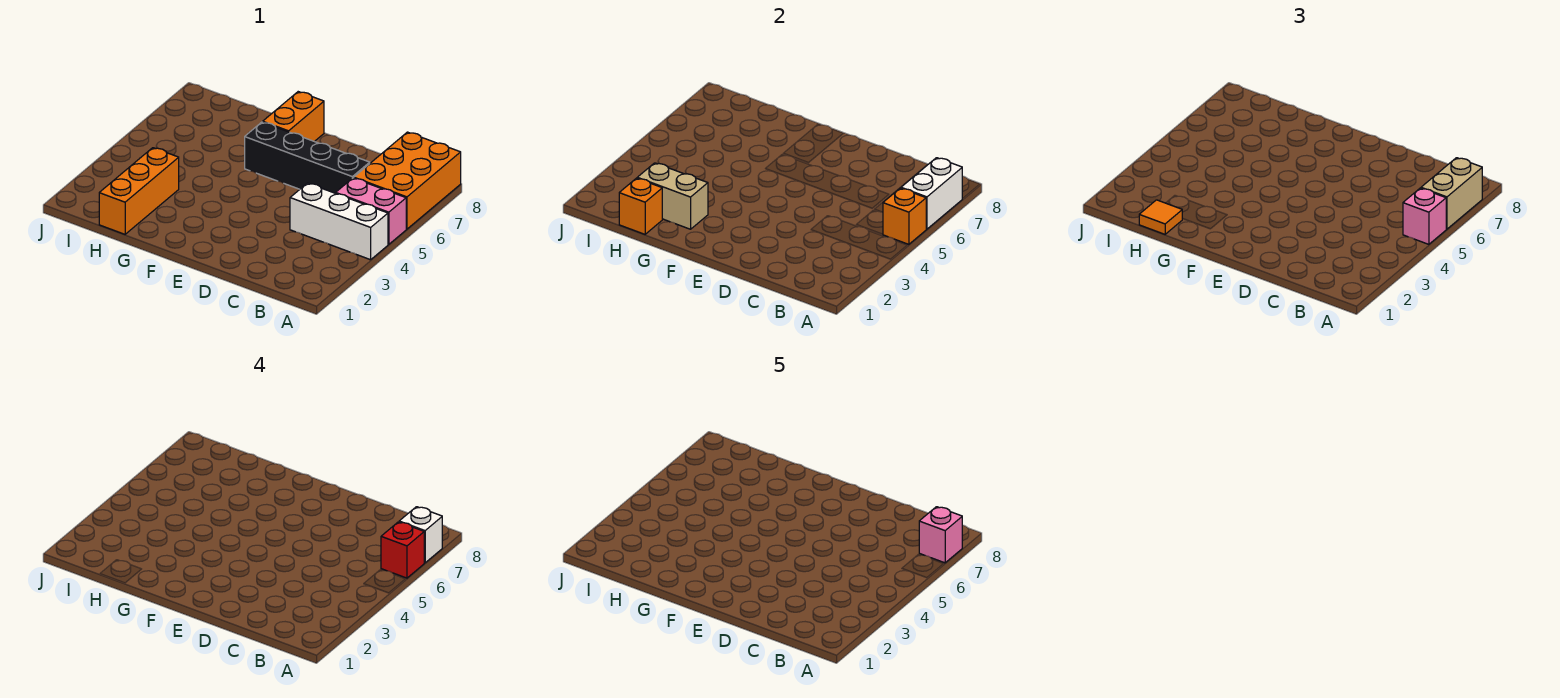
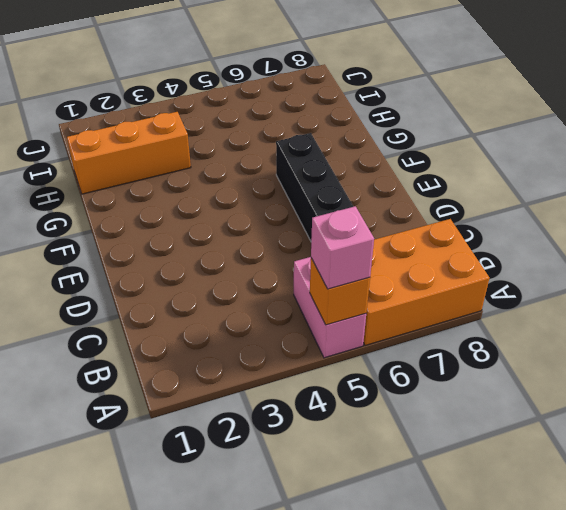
none -> white 1x3 brick [290,183,388,260]
none -> orange 1x2 brick [263,92,324,141]
none -> white 1x2 brick [901,158,962,229]

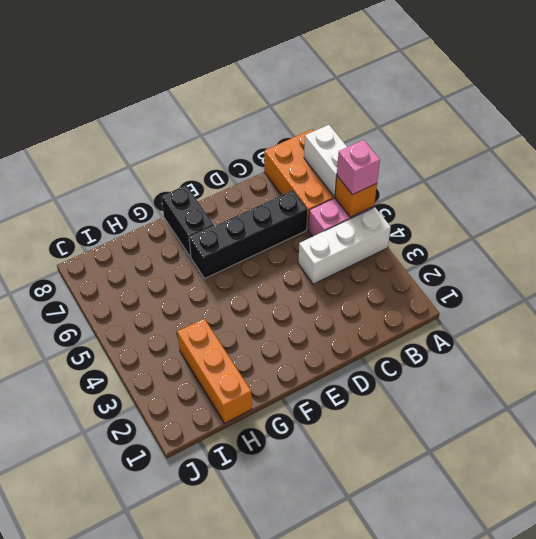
black 1x2 brick [161,185,214,257] -> orange 1x2 brick [263,92,324,141]
none -> tan 1x2 brick [638,163,708,229]
none -> orange 1x1 brick [619,178,662,234]
none -> tan 1x2 brick [1421,158,1482,229]

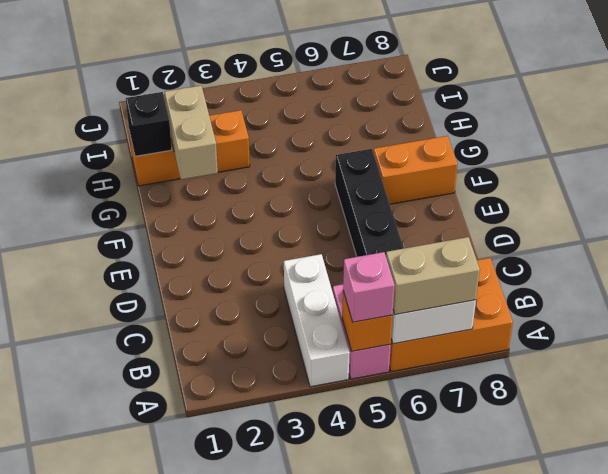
black 1x1 brick [126,92,172,156] -> orange 1x1 brick [619,178,662,234]
none -> orange 1x1 tile [1139,200,1183,234]
none -> red 1x1 brick [381,522,424,578]
none -> white 1x1 brick [399,507,442,563]

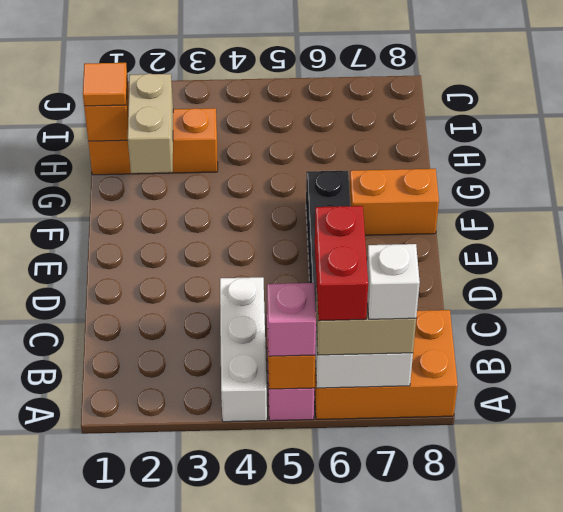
red 1x2 brick [315,206,368,321] -> red 1x1 brick [381,522,424,578]
none -> pink 1x1 brick [919,507,962,563]

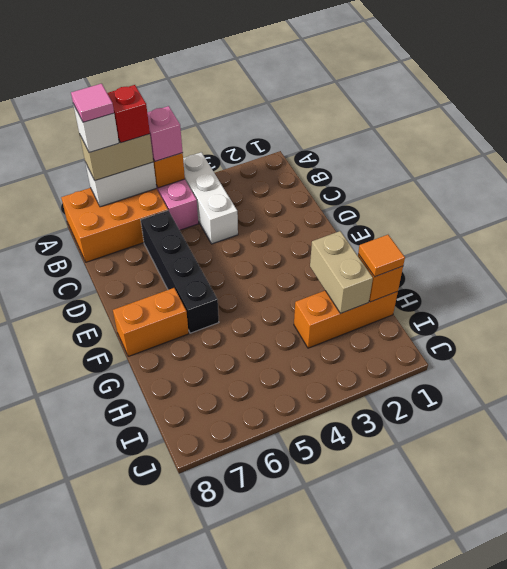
pink 1x1 tile [71,84,114,122] -> pink 1x1 brick [919,507,962,563]

